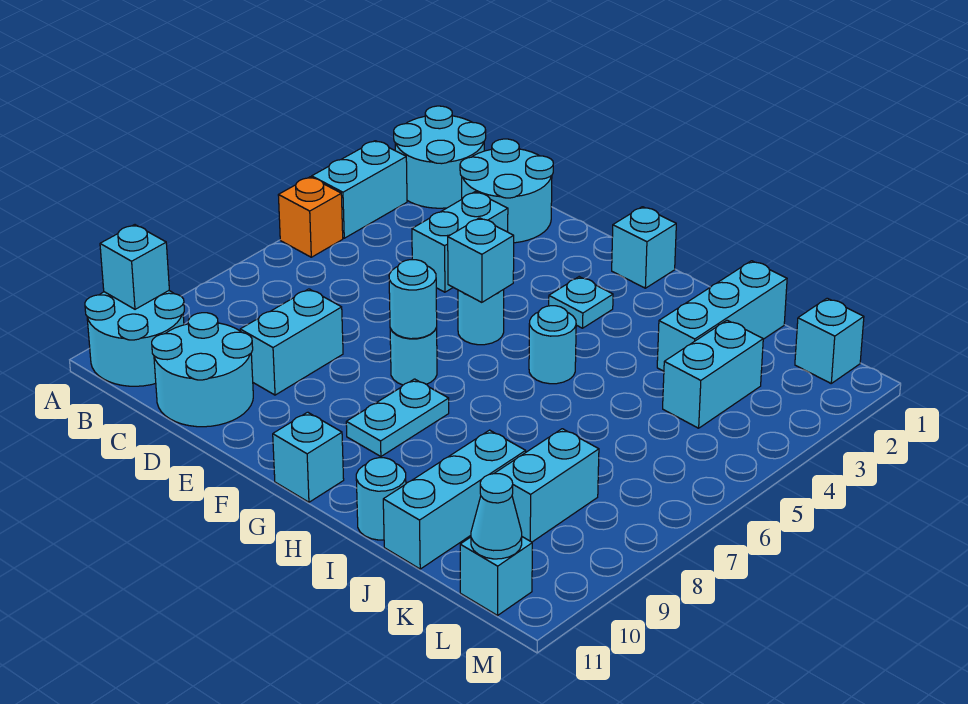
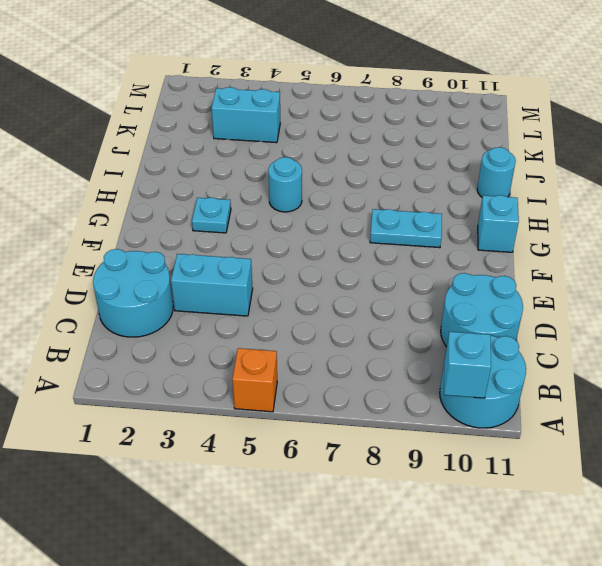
none -> cyan 2x2 round brick [394,106,486,208]
none -> cyan 1x2 brick [312,141,407,238]
none -> cyan 1x2 brick [240,289,343,395]

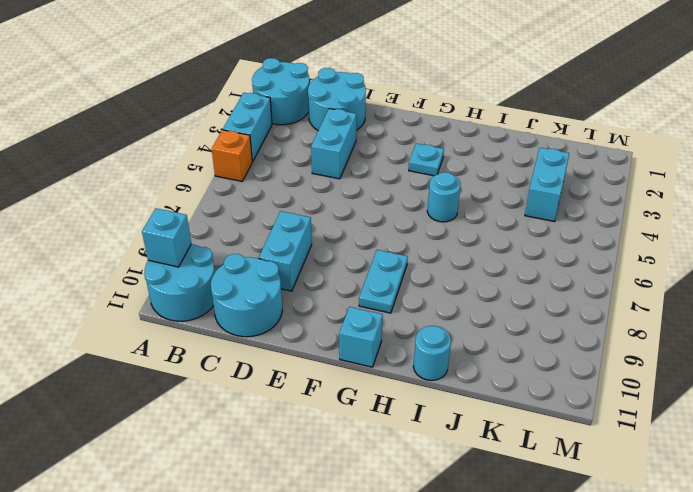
none -> cyan 1x1 round brick [458,290,504,345]
none -> cyan 1x1 round brick [390,328,437,385]
none -> cyan 1x1 brick [612,207,676,288]

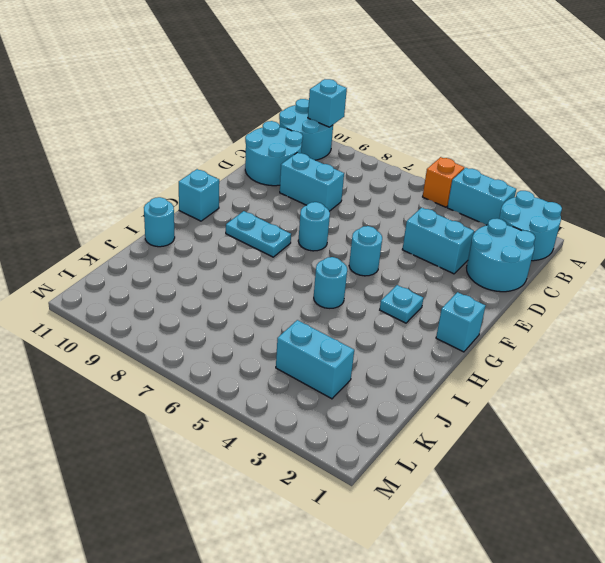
none -> cyan 1x3 brick [657,261,787,371]
none -> cyan 1x3 brick [383,430,526,569]
none -> cyan 1x2 brick [494,429,599,542]

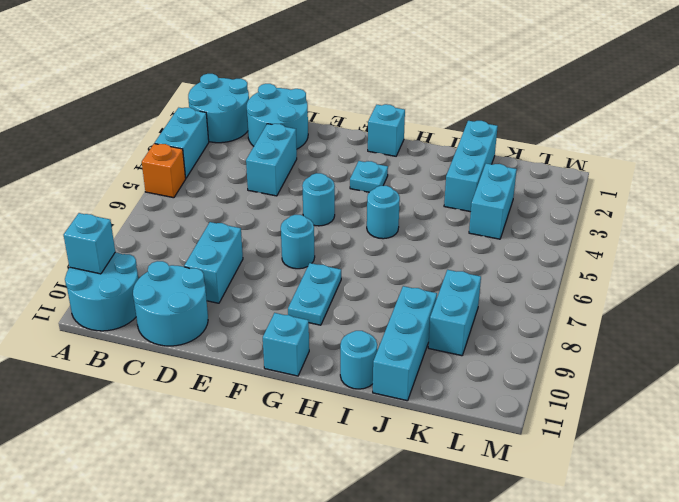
none -> cyan 1x1 brick [795,298,864,383]
none -> cyan 1x1 brick [460,537,532,615]
none -> cyan 1x1 brick [448,218,514,302]

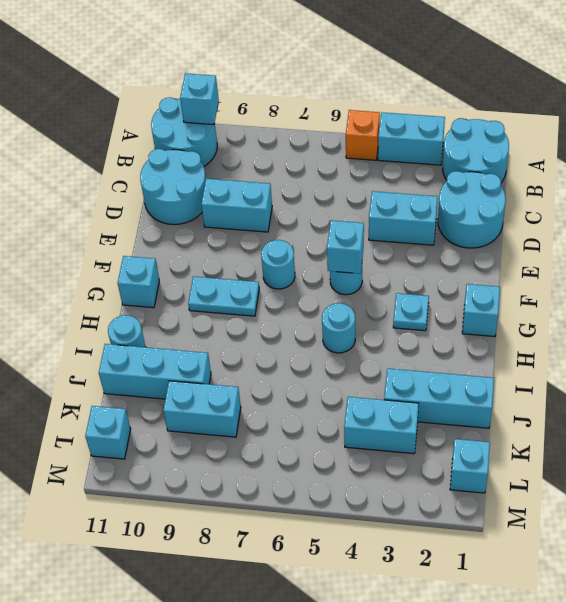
none -> cyan 1x1 round brick [389,260,437,339]
none -> cyan 1x1 cone [471,474,522,559]

